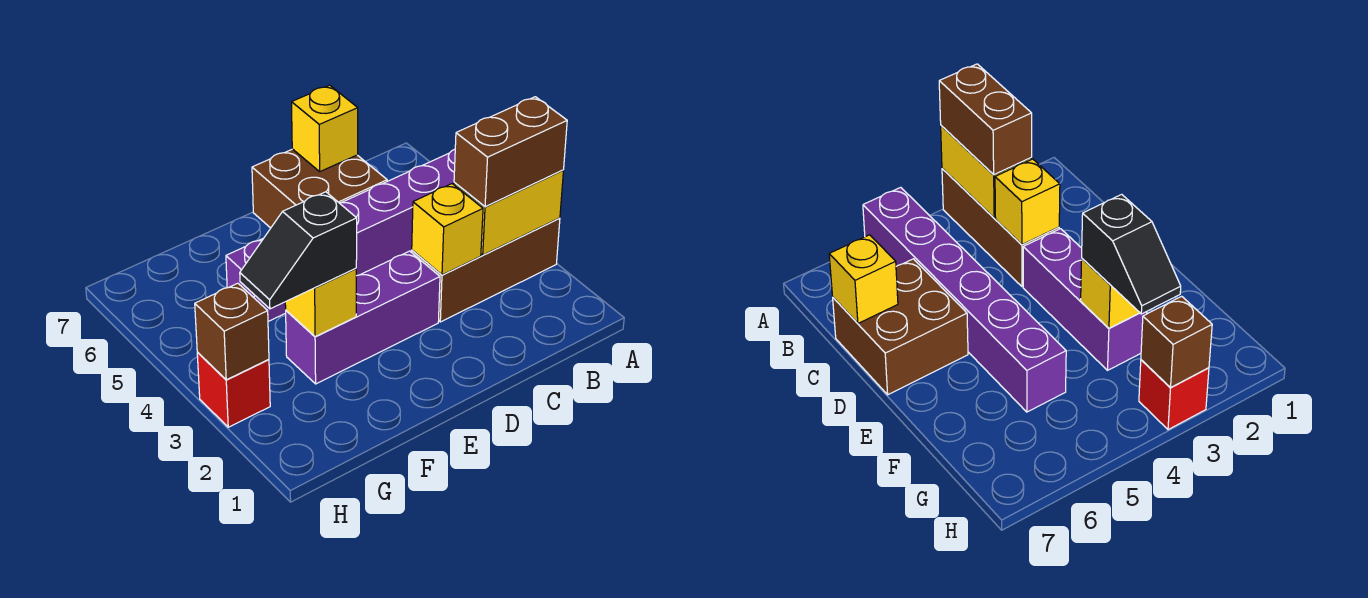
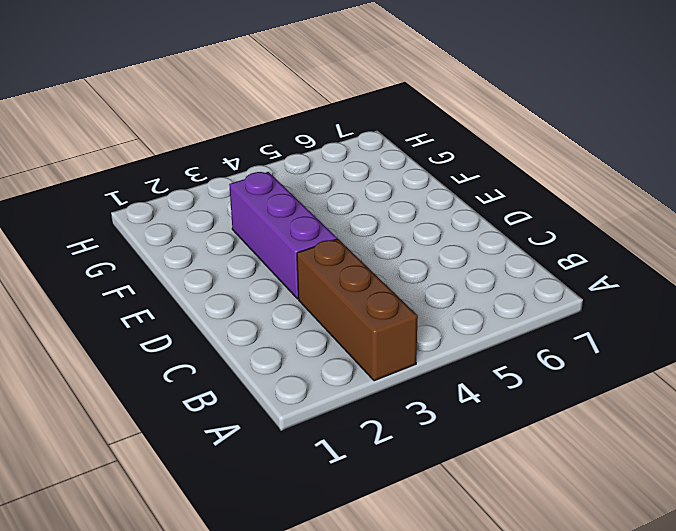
none -> purple 1x6 brick [226,149,455,321]
none -> brown 2x2 brick [252,149,387,228]
none -> red 1x1 brick [197,353,270,427]

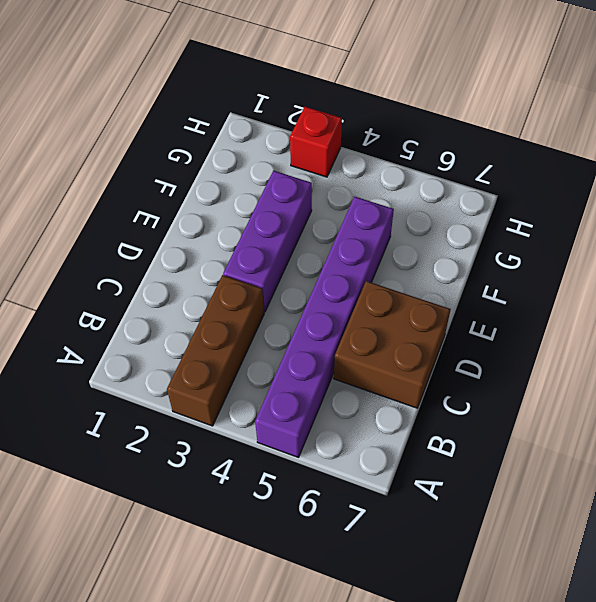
none -> yellow 1x2 brick [454,170,563,255]
none -> yellow 1x1 brick [412,184,483,275]
none -> yellow 1x1 brick [292,85,358,171]

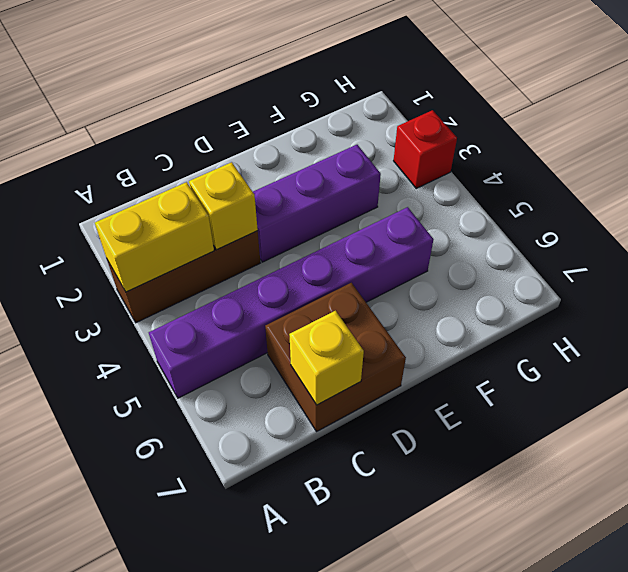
none -> yellow 1x1 brick [285,268,356,337]
none -> brown 1x1 brick [195,283,269,380]
none -> brown 1x2 brick [454,97,567,207]

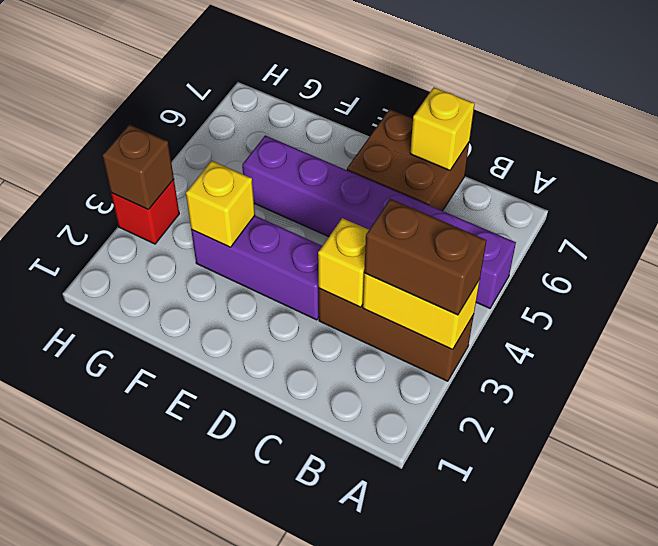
none -> black 1x2 slope [240,192,357,309]

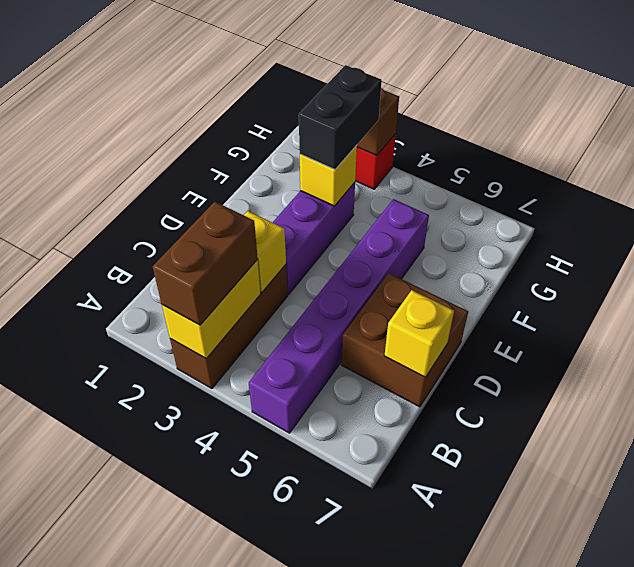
black 1x2 brick [299,65,382,170] -> black 1x2 slope [240,192,357,309]

